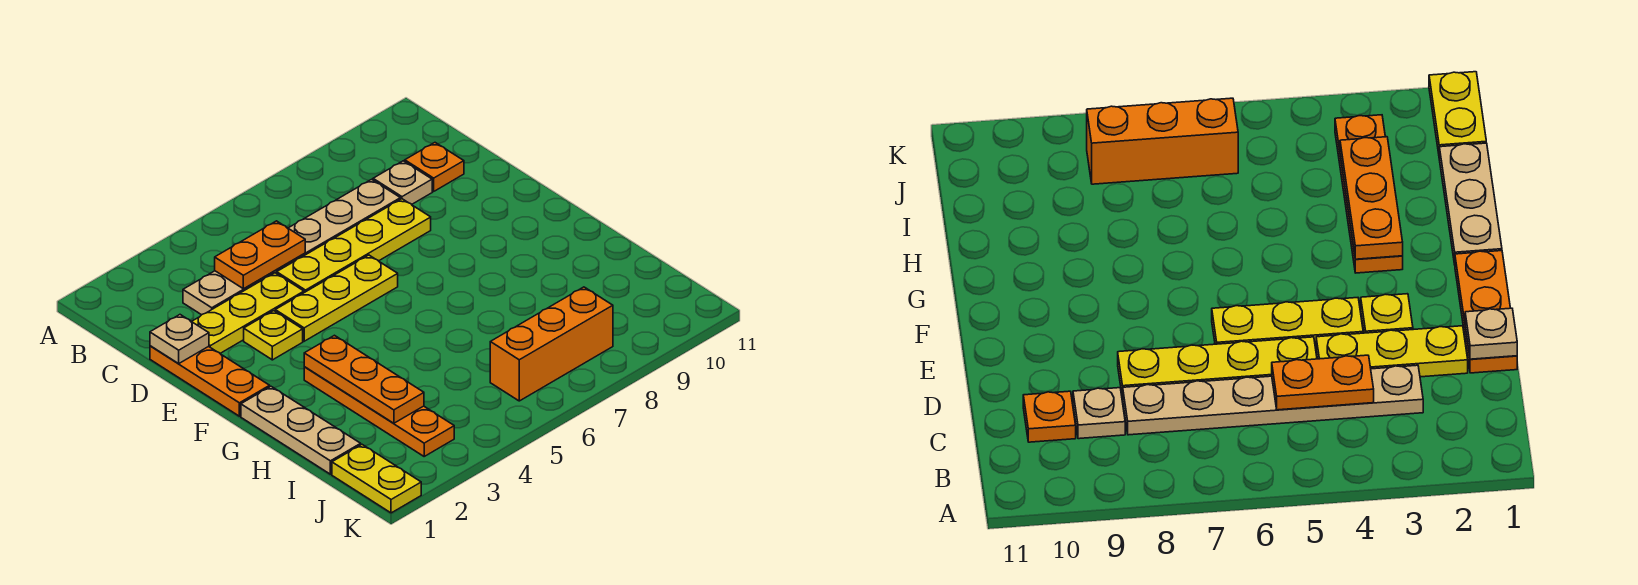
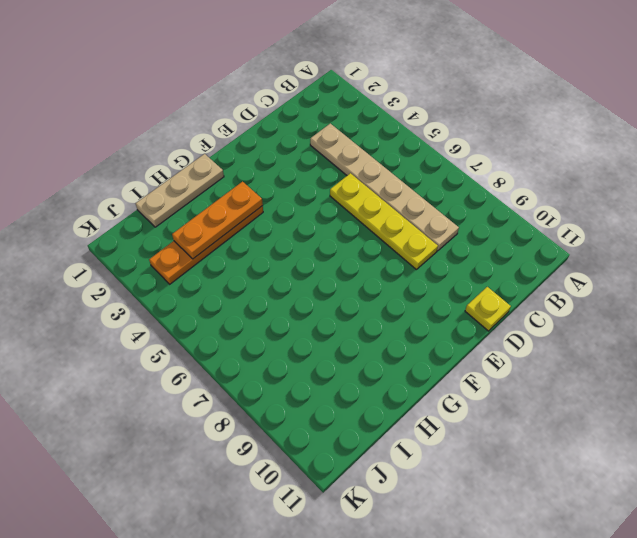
yellow 1x1 plate [465,287,511,331] -> yellow 1x1 plate moved to [244,311,303,360]
none -> tan 1x1 plate [373,161,432,204]
none -> orange 1x1 plate [405,143,464,191]
none -> orange 1x3 plate [150,346,270,416]

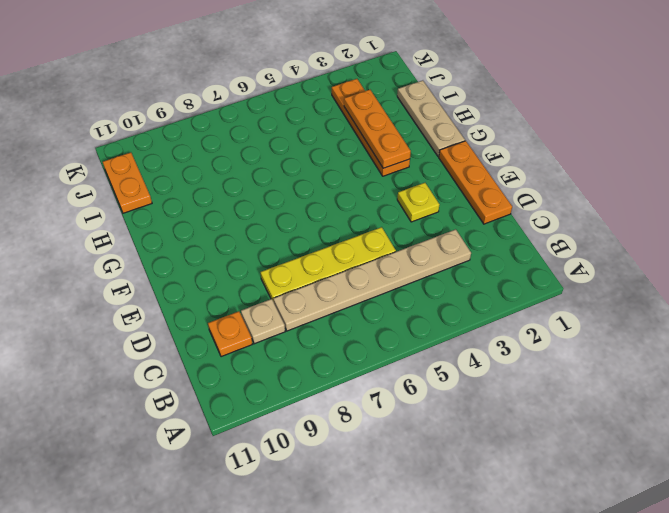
orange 1x2 plate [103,153,152,213] -> orange 1x2 plate turned to [215,221,305,289]
none -> yellow 1x3 plate [192,273,304,353]
none -> yellow 1x3 plate [275,255,398,341]
none -> yellow 1x2 plate [332,445,421,513]

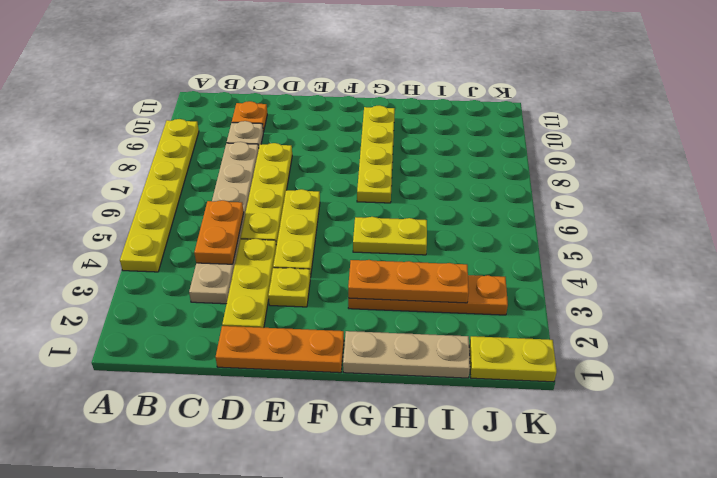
yellow 1x6 plate [120,119,199,272] -> none
yellow 1x2 plate [353,217,427,255] -> none
yellow 1x4 plate [357,105,395,203] -> none
none -> orange 1x3 brick [490,287,613,401]
none -> tan 1x1 plate [150,315,209,363]

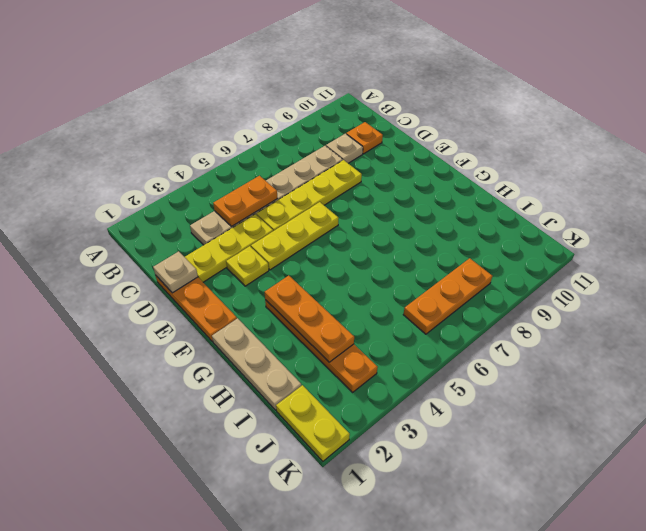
orange 1x3 plate [403,258,492,334] -> orange 1x3 brick [490,287,613,401]

